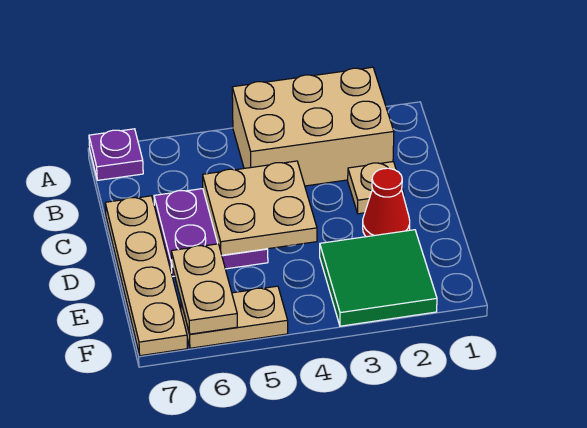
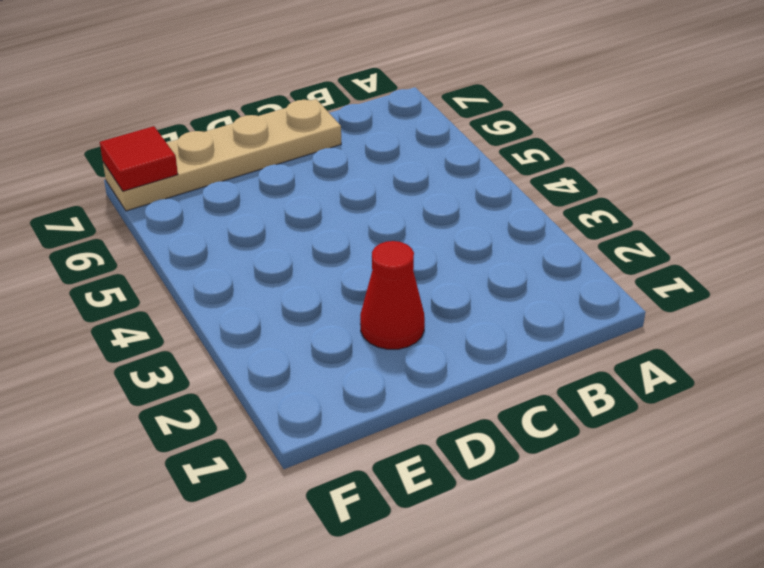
red 1x1 tile [100,126,178,191] -> none
none -> tan 2x3 brick [232,67,394,186]
none -> purple 1x1 plate [89,129,143,180]

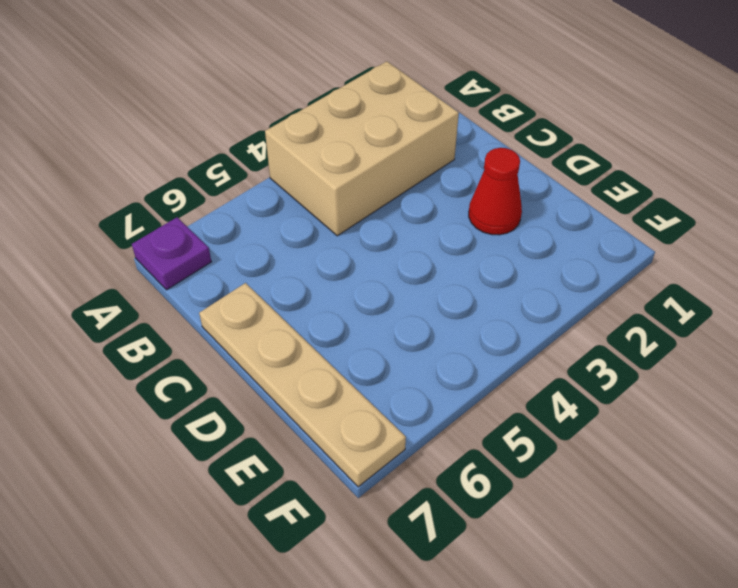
none -> tan 1x1 plate [348,162,404,214]
none -> purple 2x2 plate [154,189,268,277]

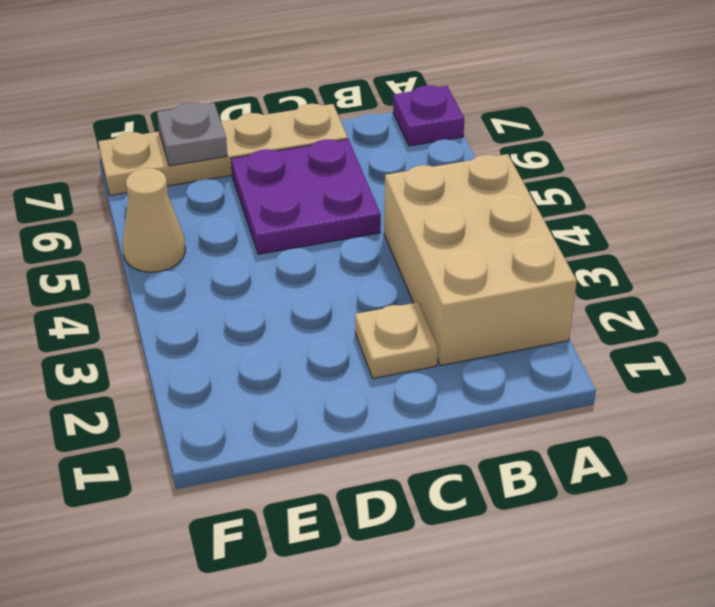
grey 1x1 plate [157,103,227,166] -> none
tan 1x1 cone [123,168,185,272] -> tan 1x2 plate [181,286,288,348]
none -> red 1x1 cone [363,168,410,237]
none -> green 2x2 tile [320,230,437,326]

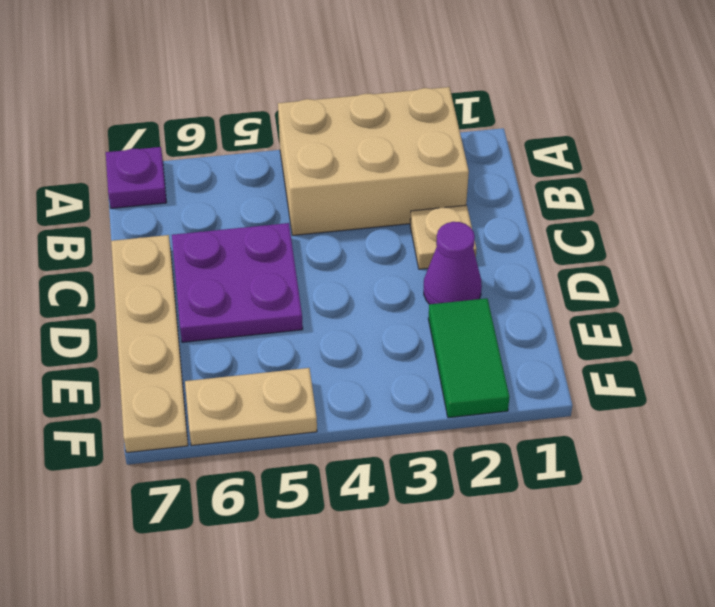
purple 1x1 cone [424,222,482,304] -> red 1x1 cone [363,168,410,237]
green 1x2 tile [428,298,509,418] -> green 2x2 tile [320,230,437,326]
none -> tan 2x2 plate [203,161,317,255]
none -> tan 1x2 plate [171,244,237,334]

